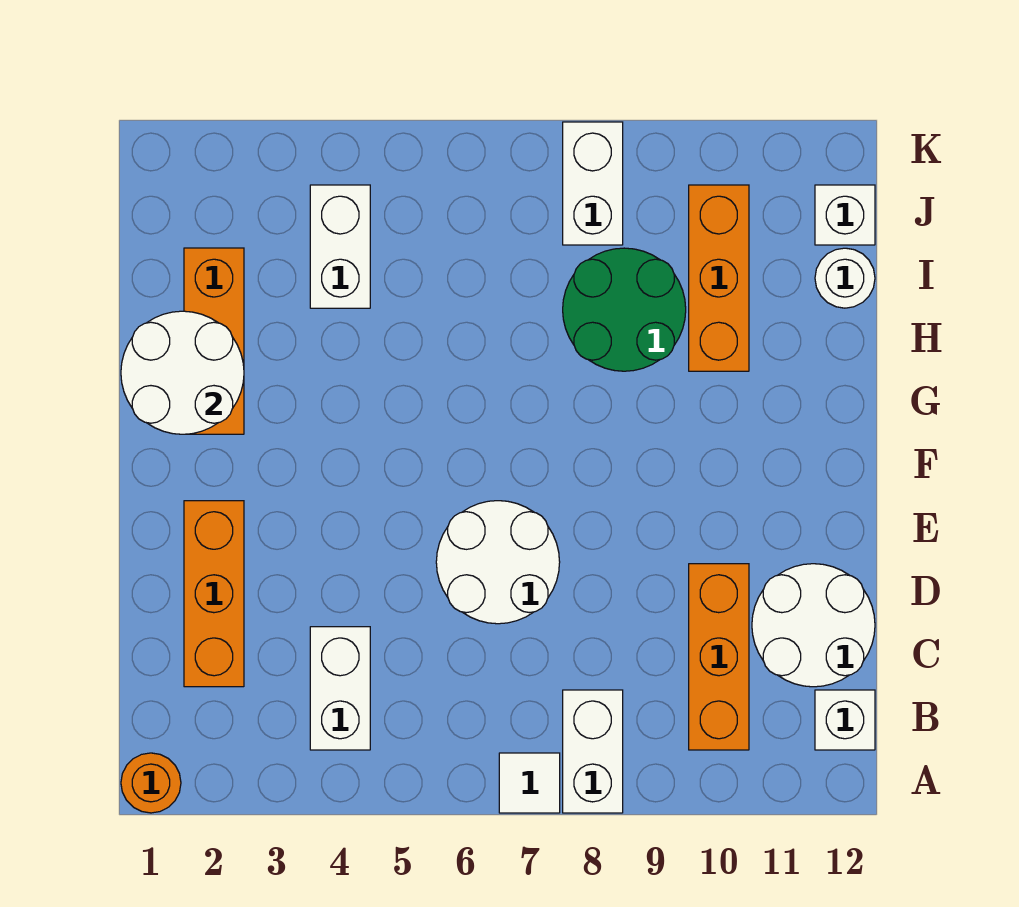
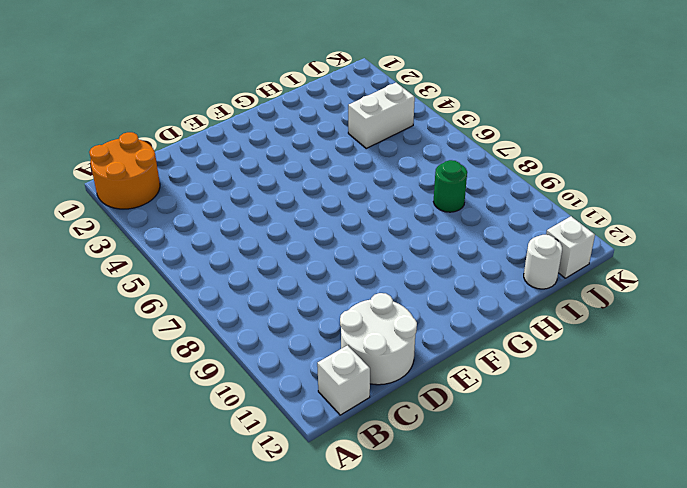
orange 2x2 round brick [89,132,160,209] -> orange 1x1 round brick [121,753,181,813]
green 1x1 round brick [433,160,467,212] -> green 2x2 round brick [563,248,686,371]
none -> white 1x1 tile [499,753,560,813]
none -> white 1x2 brick [563,690,623,813]
none -> white 1x2 brick [310,627,370,750]

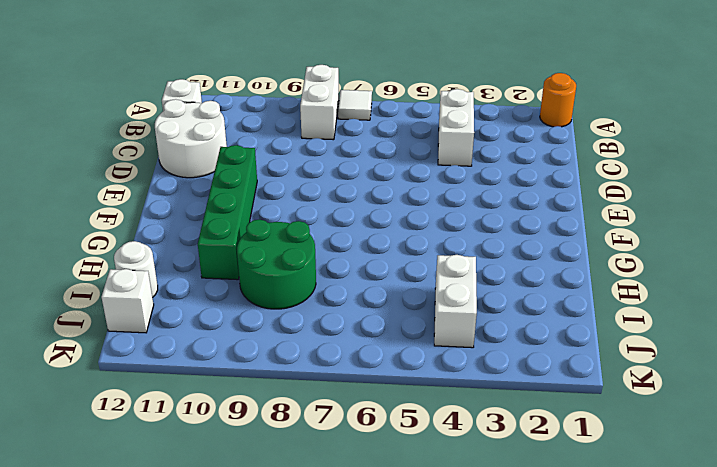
green 1x4 brick [198,145,257,280] -> orange 1x3 brick [689,185,749,371]
none -> orange 1x3 brick [689,564,749,750]
none -> orange 1x3 brick [184,501,244,687]
none -> white 2x2 round brick [436,501,560,624]

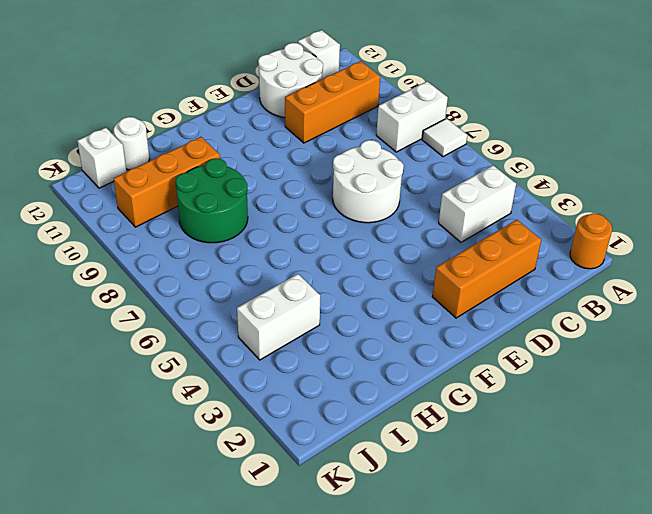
none -> orange 1x3 brick [184,248,244,434]
none -> white 1x2 brick [563,122,623,245]
none -> white 2x2 round brick [121,311,244,434]

